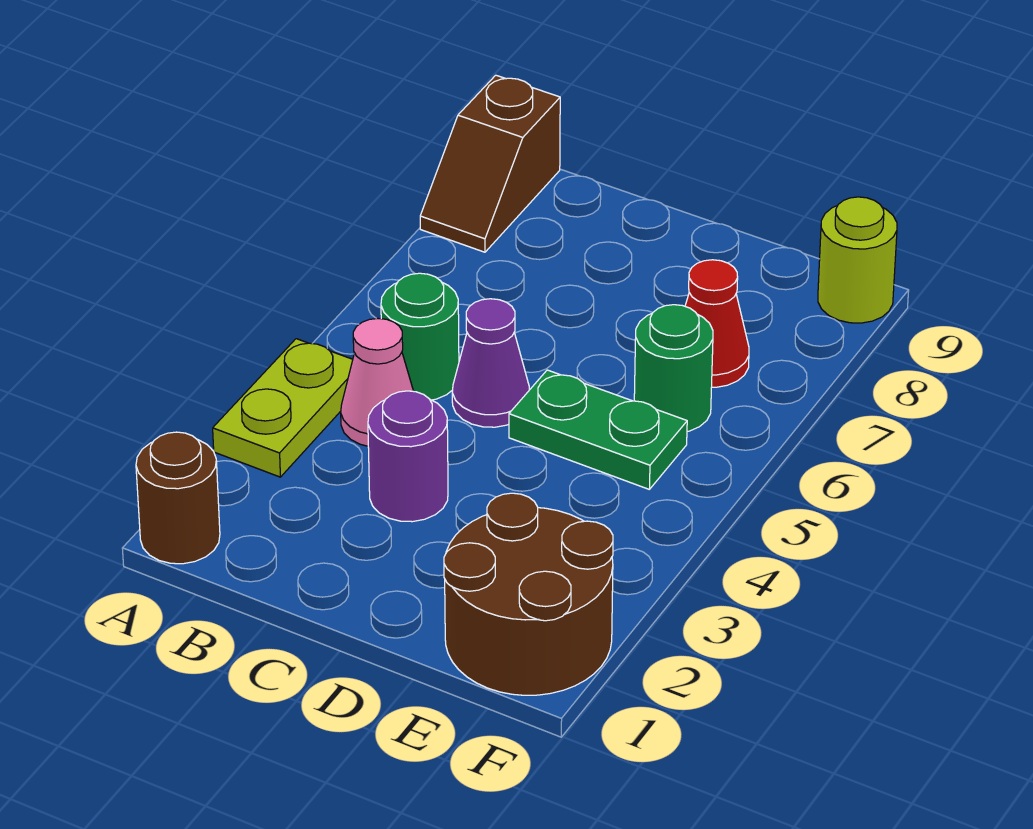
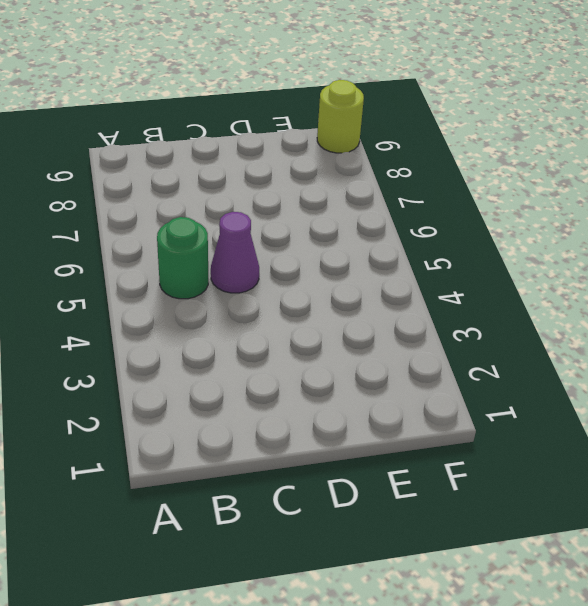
none -> brown 1x1 round brick [136,432,220,564]
none -> lime 1x2 plate [213,339,353,477]
none -> brown 1x2 slope [420,75,560,252]

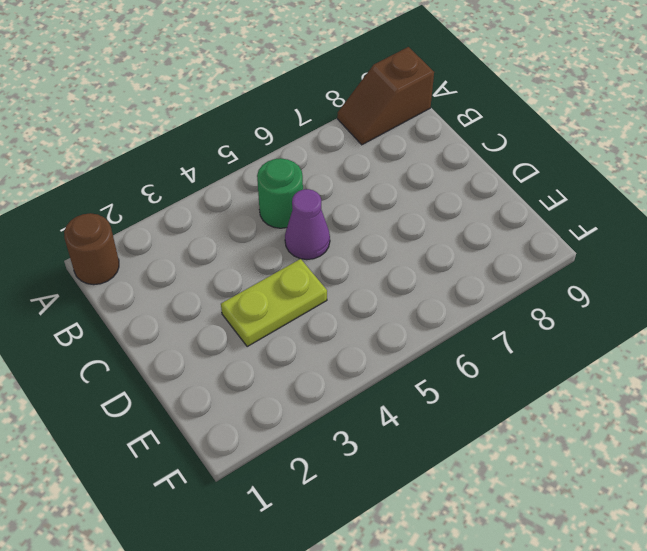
lime 1x2 plate [221,259,327,347] -> lime 1x2 plate moved to [213,339,353,477]
none -> pink 1x1 cone [341,319,413,446]
none -> purple 1x1 round brick [368,391,448,522]
none -> green 1x2 plate [509,370,687,490]

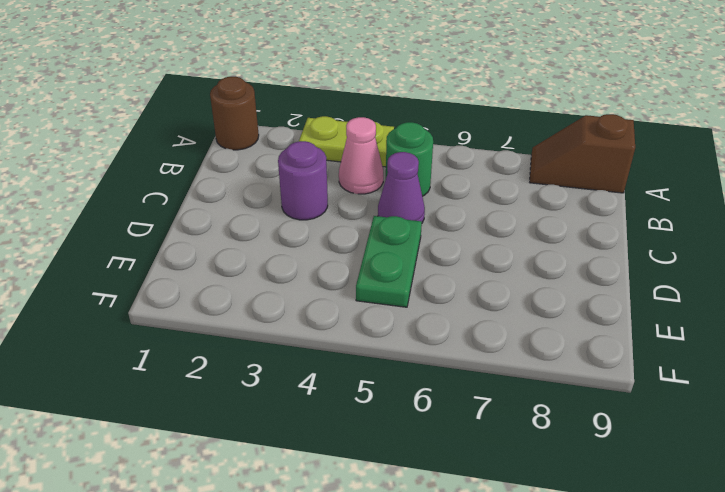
none -> brown 2x2 round brick [444,493,613,695]
none -> green 1x1 round brick [634,305,713,432]
none -> red 1x1 cone [685,260,749,387]

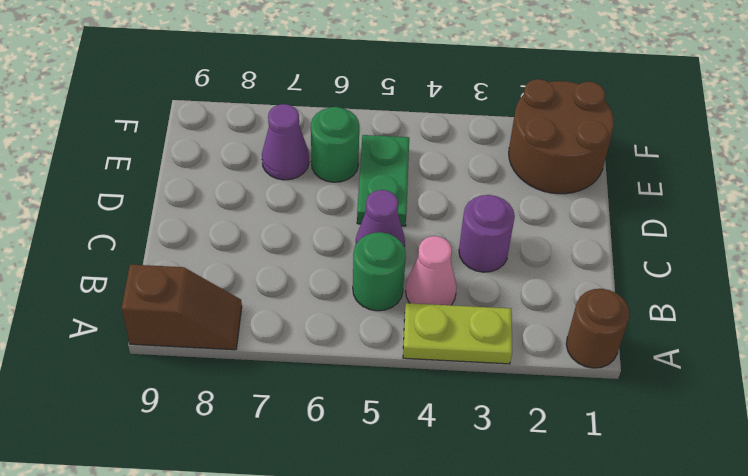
purple 1x1 cone [262,104,309,180] -> red 1x1 cone [685,260,749,387]
none -> lime 1x1 round brick [818,197,897,323]

